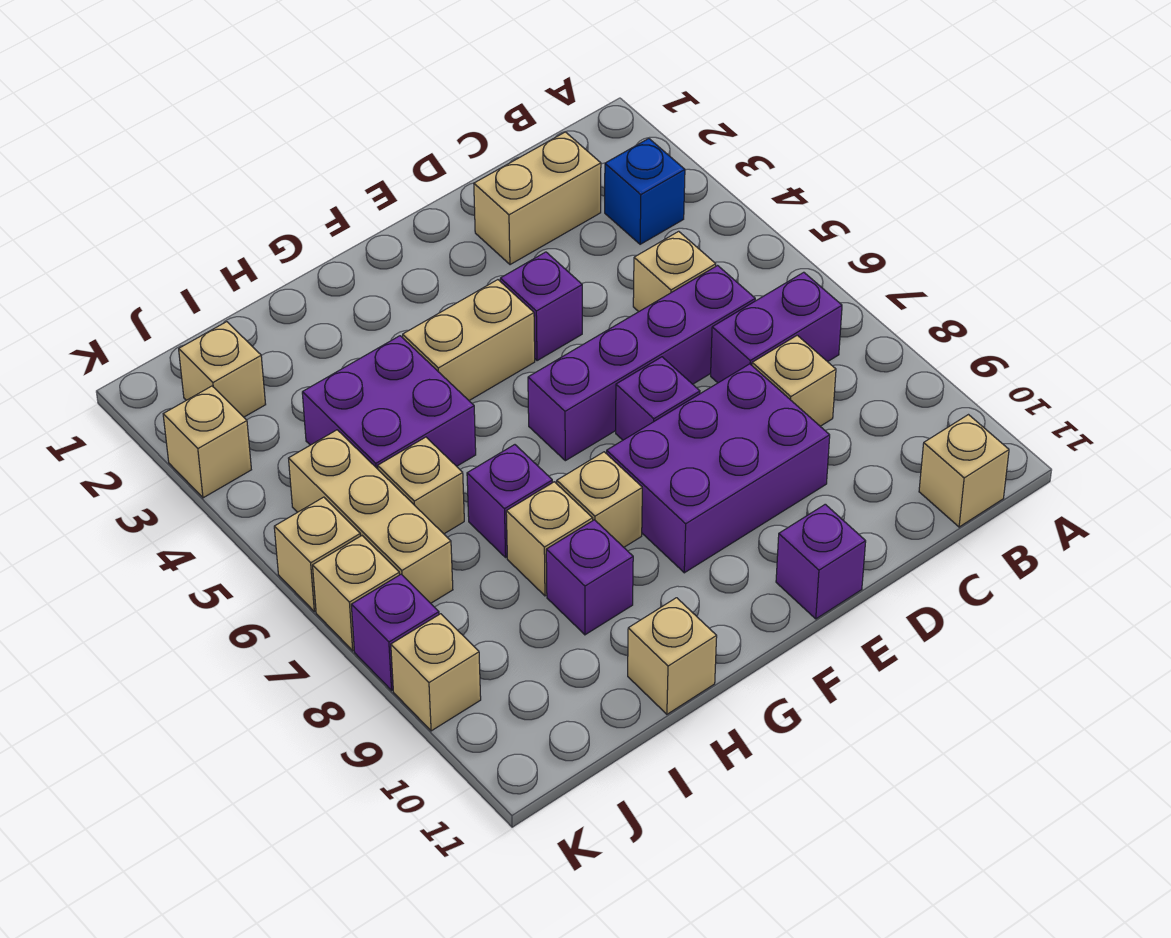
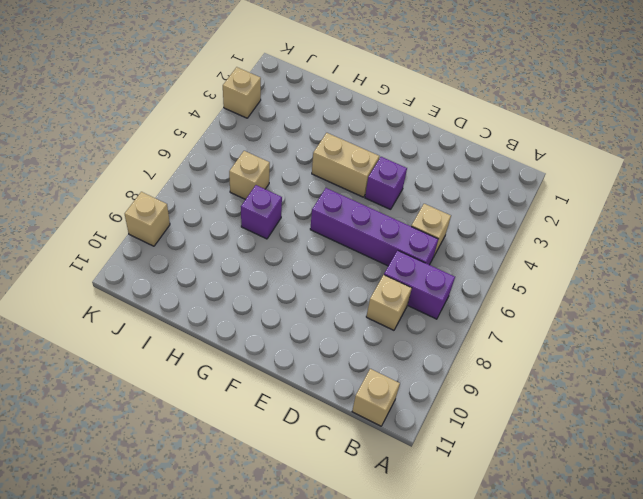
none -> blue 1x1 brick [605,139,685,244]
none -> tan 1x2 brick [474,132,601,265]
none -> purple 2x3 brick [607,364,830,573]

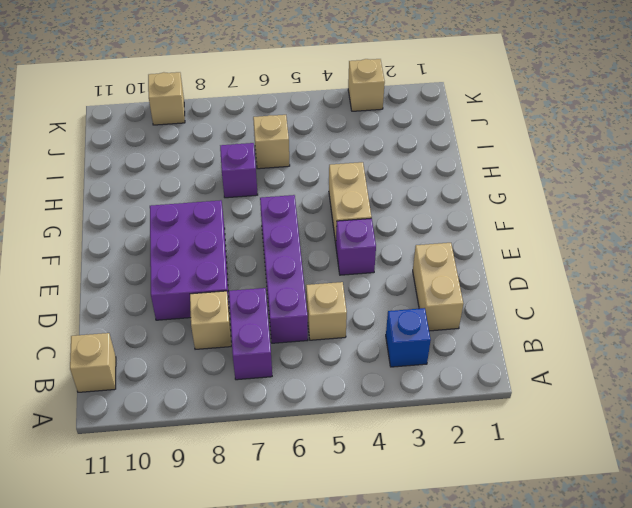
none -> purple 1x1 brick [616,357,700,440]
none -> purple 1x1 brick [776,504,866,619]
none -> tan 1x1 brick [557,452,642,547]

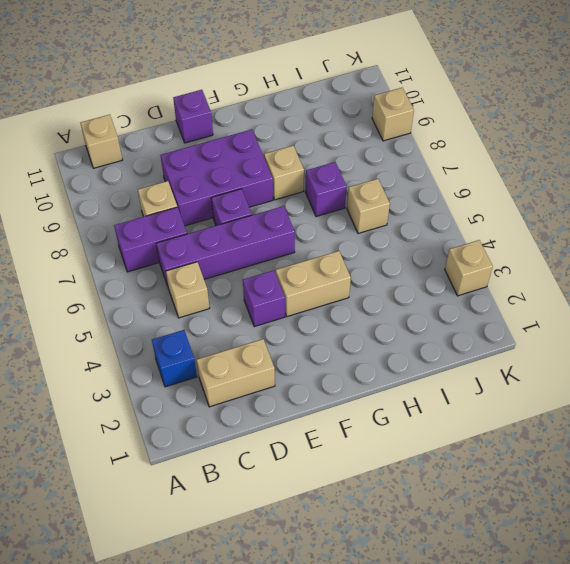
none -> purple 2x2 brick [302,336,476,469]
none -> tan 1x1 brick [506,482,593,596]
none -> purple 1x1 brick [546,520,633,635]

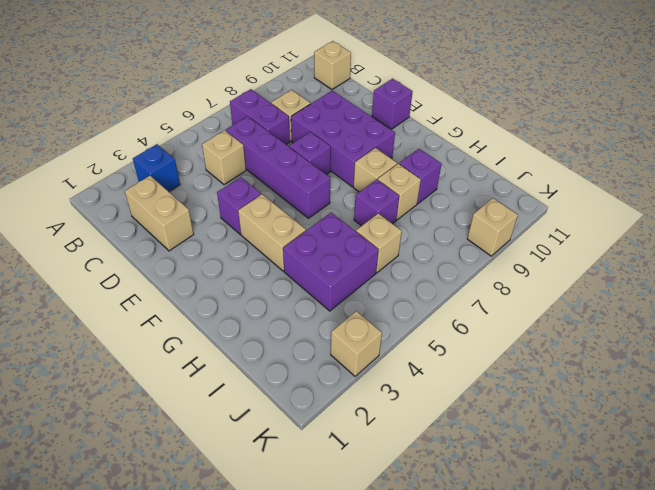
none -> tan 1x1 brick [628,598,717,714]
none -> tan 1x1 brick [179,322,266,417]
none -> tan 1x3 brick [289,430,453,603]

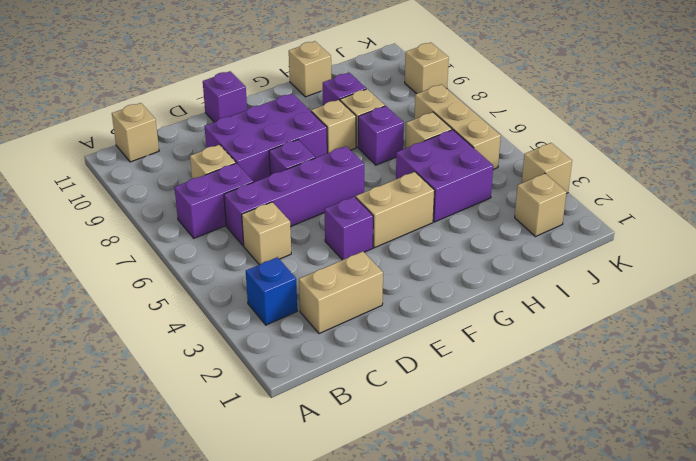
none -> tan 1x1 brick [274,497,360,612]
none -> tan 1x1 brick [313,536,399,651]
none -> purple 1x1 brick [351,574,439,690]

